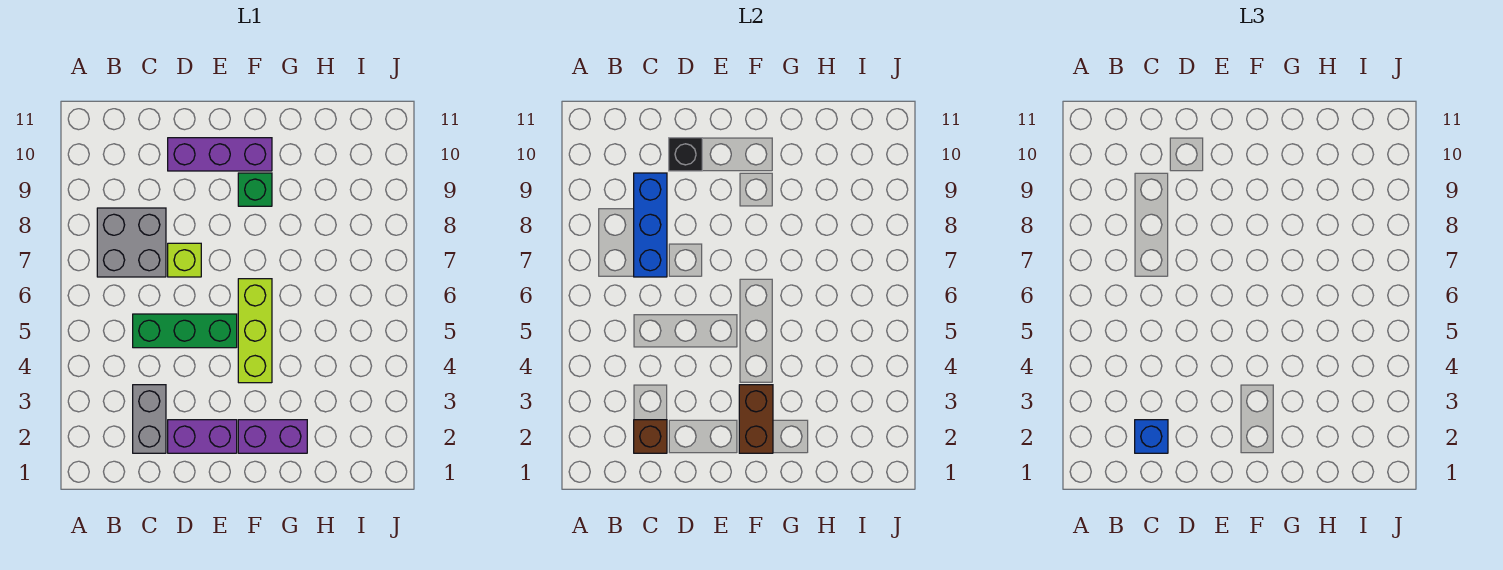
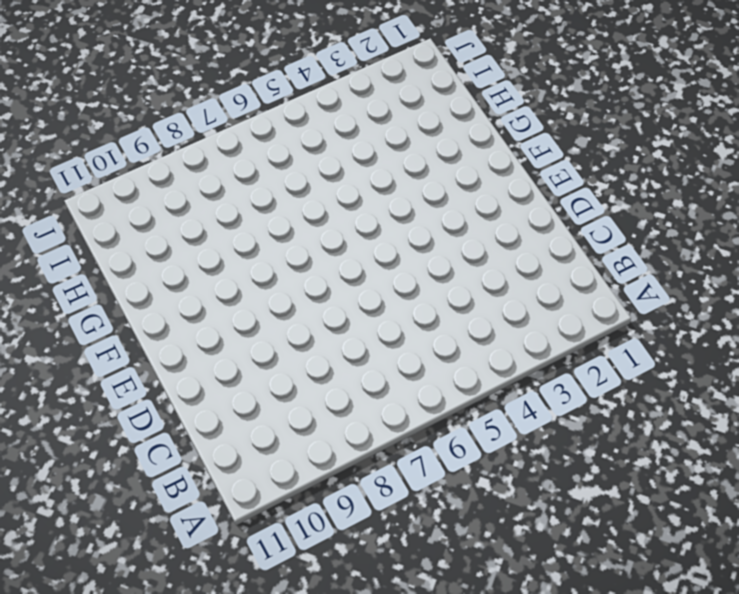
none -> grey 2x2 brick [97,208,166,277]
none -> grey 1x2 brick [133,385,166,453]
none -> green 1x3 brick [133,314,237,348]

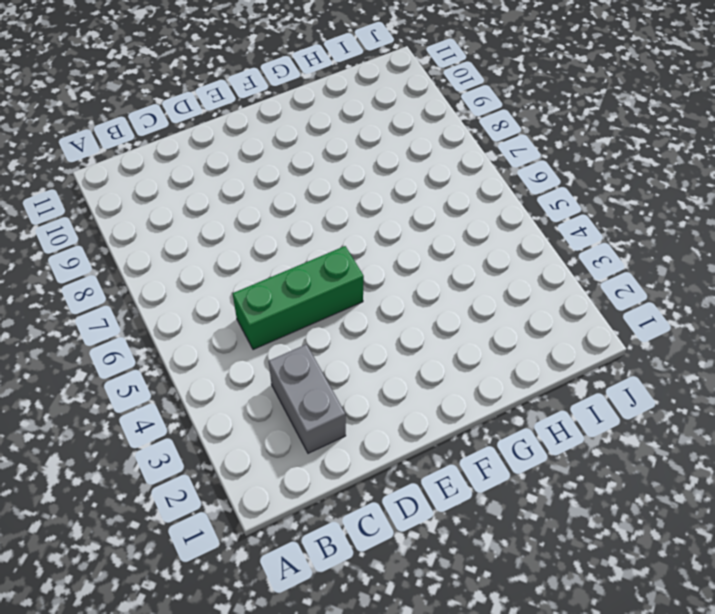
none -> grey 2x2 brick [97,208,166,277]
none -> purple 1x2 brick [168,420,237,453]
none -> lime 1x1 brick [168,243,201,277]

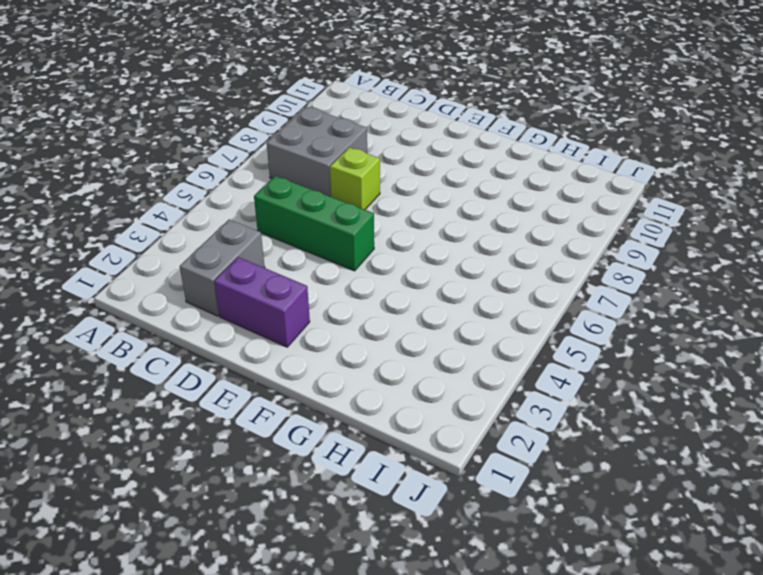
none -> purple 1x3 brick [168,138,272,171]
none -> purple 1x2 brick [238,420,307,453]
none -> lime 1x3 brick [238,279,272,383]

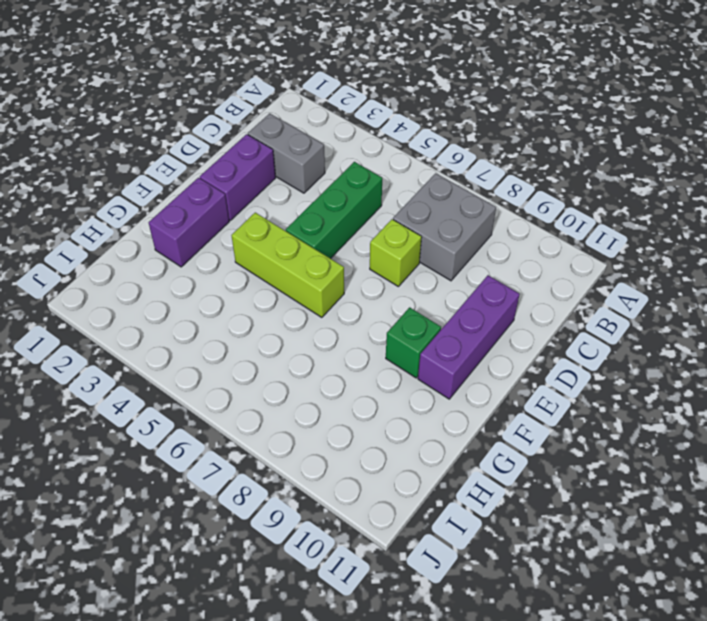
none -> brown 1x1 brick [634,420,667,453]
none -> blue 1x3 brick [634,173,667,277]
none -> black 1x1 brick [669,138,702,171]

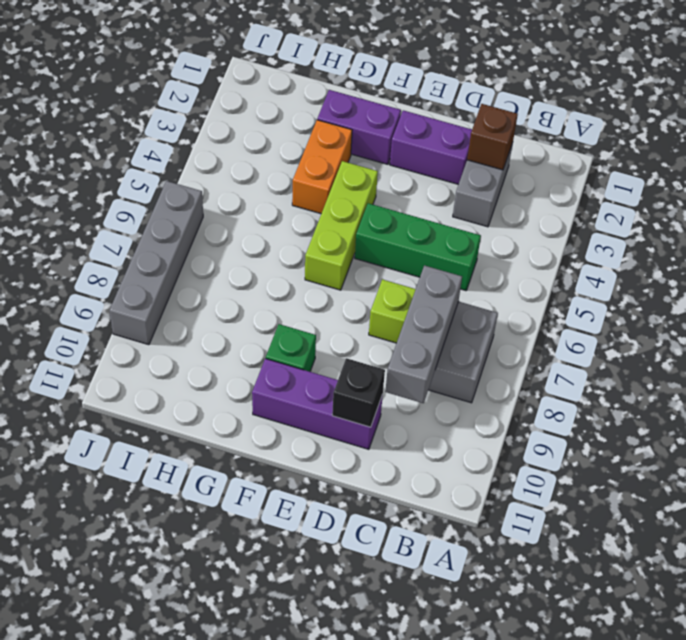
grey 1x3 brick [385,265,462,403] -> blue 1x3 brick [634,173,667,277]
orange 1x2 brick [292,120,352,214] -> none
grey 1x4 brick [109,181,203,345] -> none
none -> brown 1x2 brick [739,385,773,453]
none -> blue 1x1 brick [1135,420,1168,453]

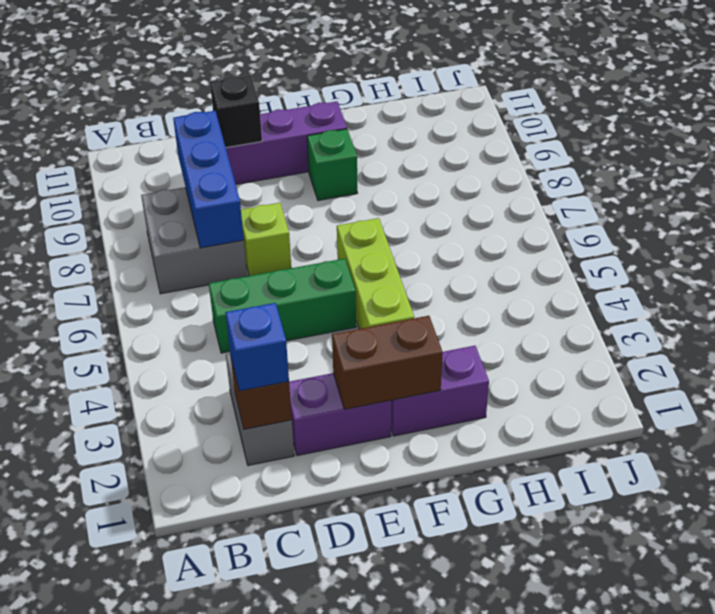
brown 1x2 brick [332,316,443,409] -> brown 1x2 brick turned to [739,385,773,453]

